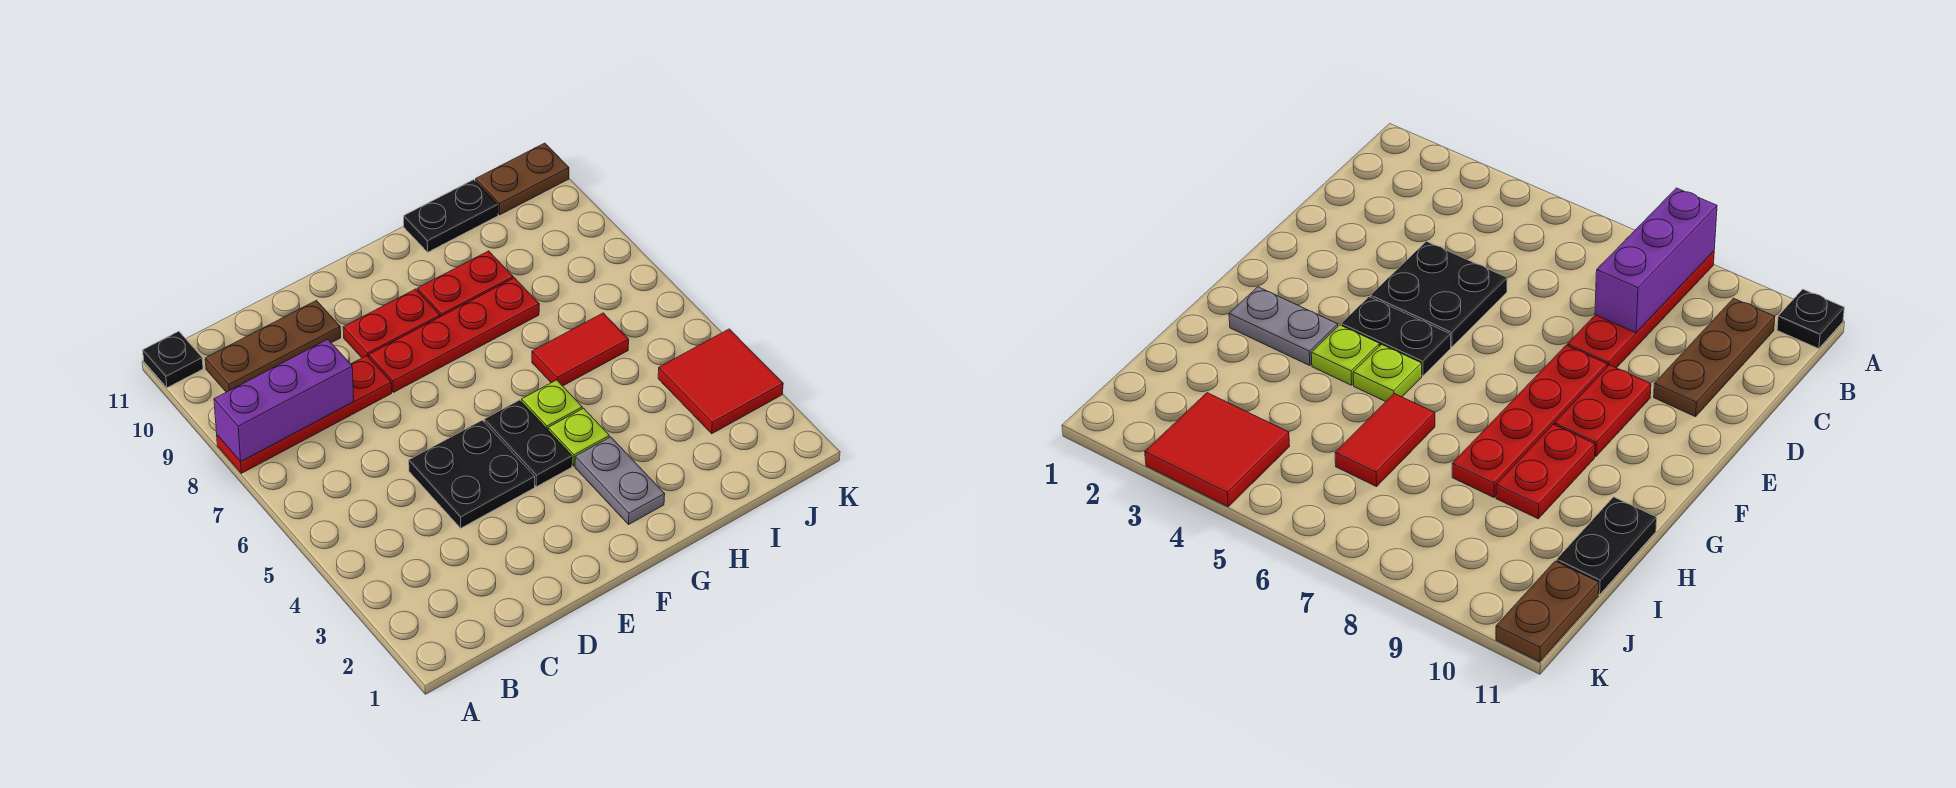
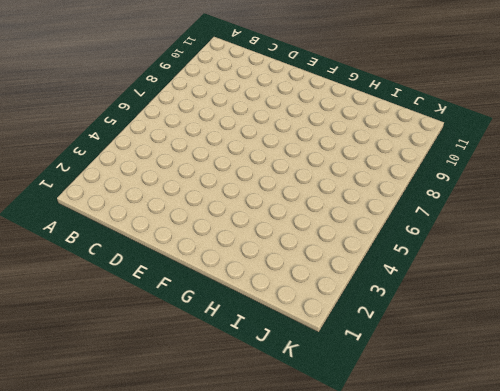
none -> red 1x4 plate [217,356,392,473]
none -> black 1x1 plate [143,331,203,388]
none -> brown 1x3 plate [205,300,341,392]

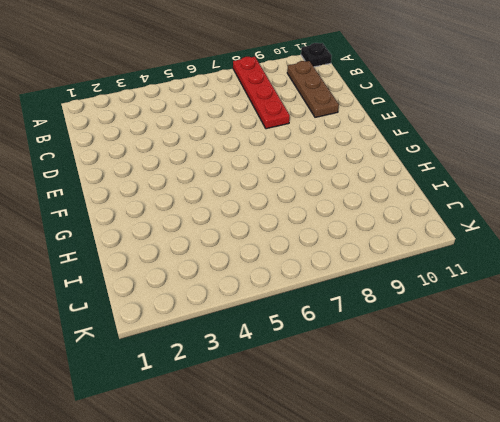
none -> black 2x2 plate [409,420,535,528]
none -> red 1x4 plate [369,278,539,392]
none -> red 1x2 plate [343,289,440,358]

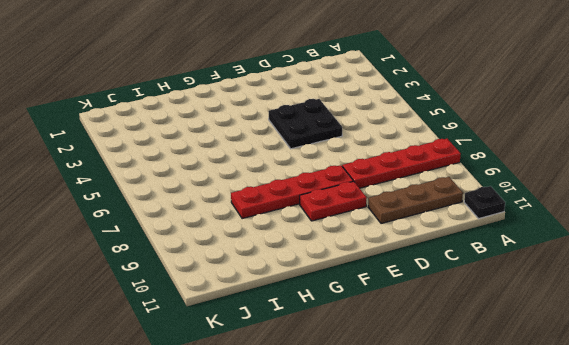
none -> black 1x2 plate [484,400,572,487]
none -> grey 1x2 plate [575,437,665,524]
none -> lime 1x1 plate [548,408,609,466]

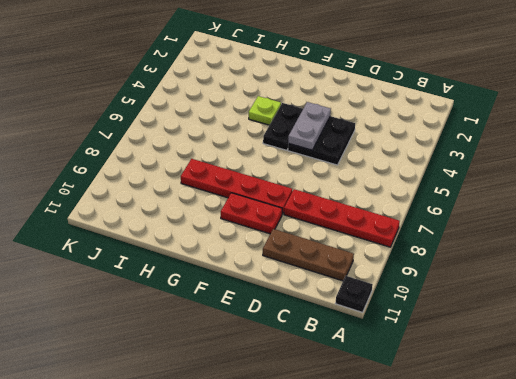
grey 1x2 plate [288,102,331,150] -> grey 1x2 plate moved to [575,437,665,524]
none -> lime 1x1 plate [522,380,582,430]
none -> red 1x2 plate [417,251,513,317]
none -> red 1x2 tile [532,313,629,386]

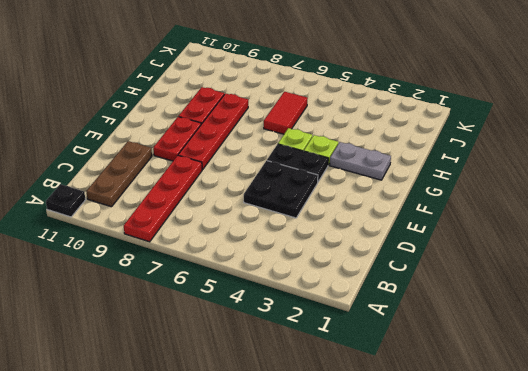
none -> black 1x2 plate [404,180,498,252]
none -> red 2x2 tile [658,329,783,434]
none -> brown 1x2 plate [476,143,569,215]

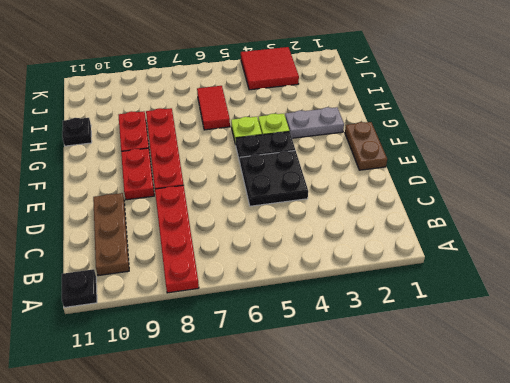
brown 1x2 plate [345,122,387,170] -> brown 1x2 plate moved to [476,143,569,215]
black 1x1 plate [62,118,92,146] -> black 1x2 plate [404,180,498,252]
none -> purple 1x3 brick [214,339,354,462]

